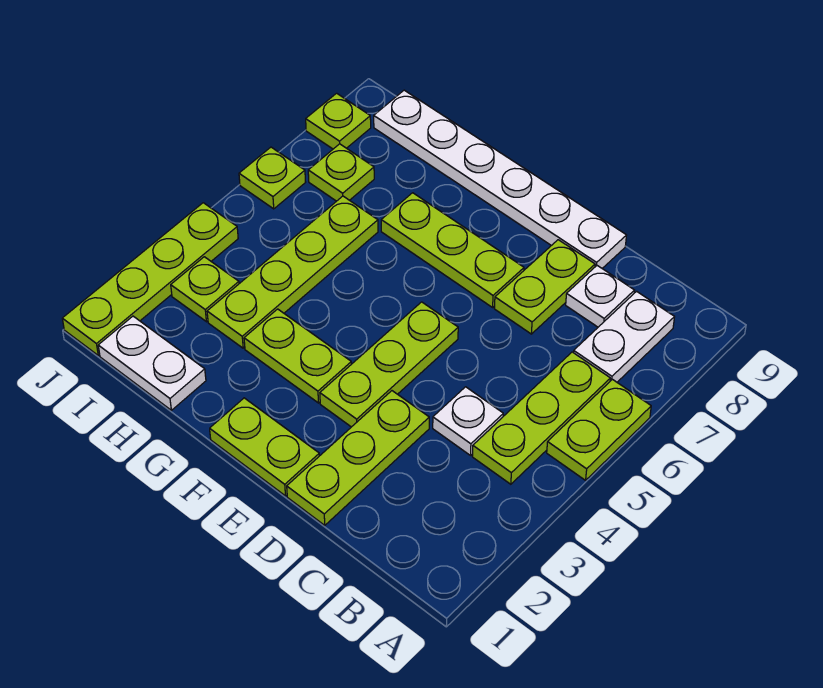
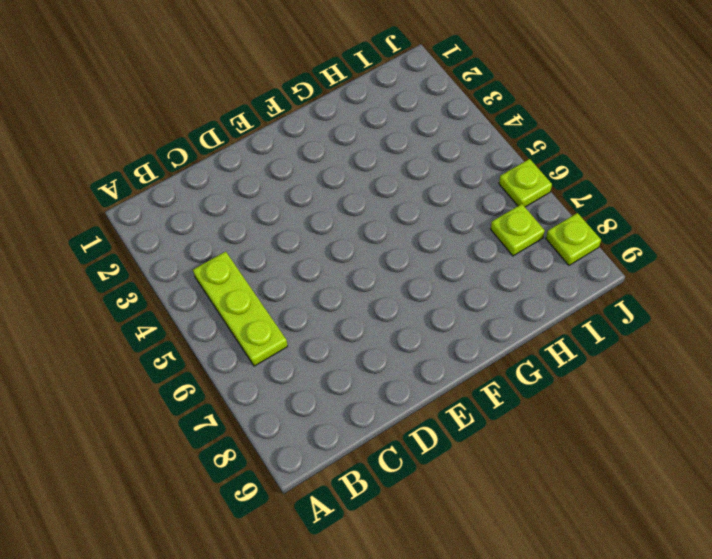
none -> lime 1x2 plate [547,379,651,480]
none -> white 1x2 plate [574,291,675,382]
none -> white 1x1 plate [433,387,503,455]

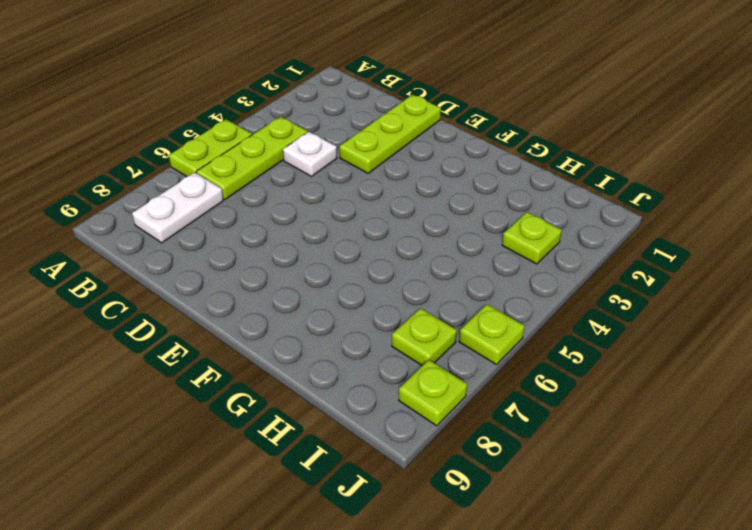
none -> white 1x1 plate [566,266,635,327]
none -> lime 1x2 plate [494,240,595,334]
none -> white 1x6 plate [374,90,627,268]

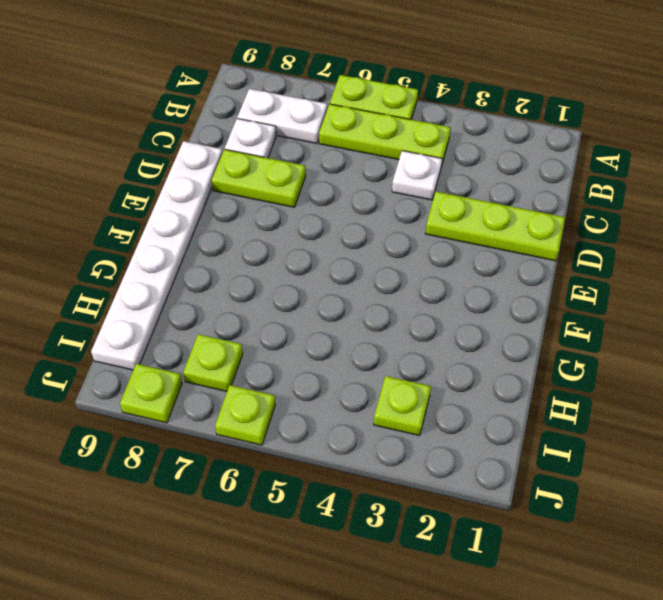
none -> lime 1x2 plate [210,398,319,496]
none -> lime 1x3 plate [320,302,458,427]
none -> lime 1x3 plate [381,193,524,307]

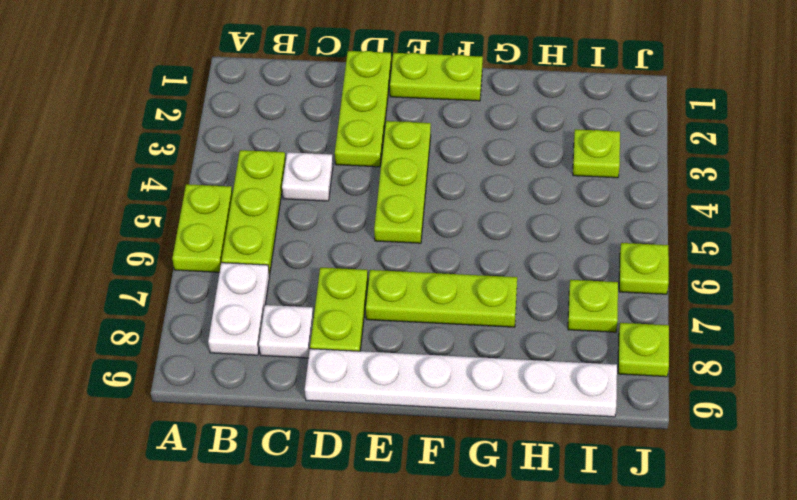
none -> lime 1x2 plate [244,309,351,403]
none -> white 1x2 plate [98,316,206,410]
none -> lime 1x4 plate [207,196,378,348]

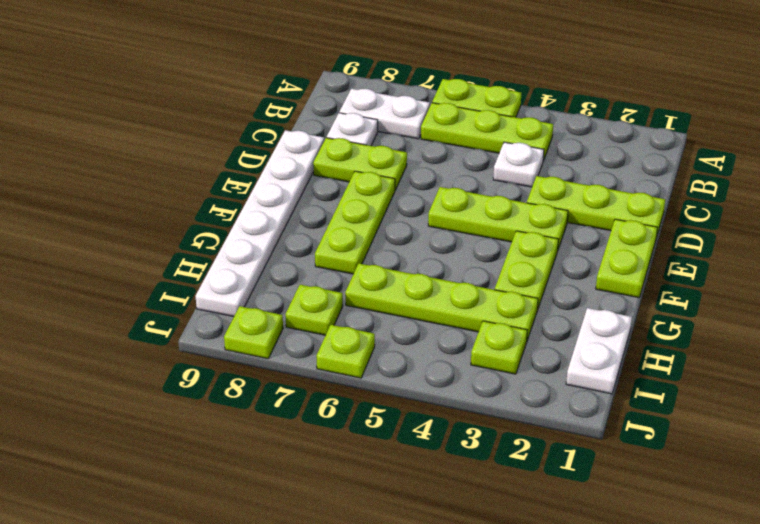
none -> lime 1x4 plate [62,203,238,355]

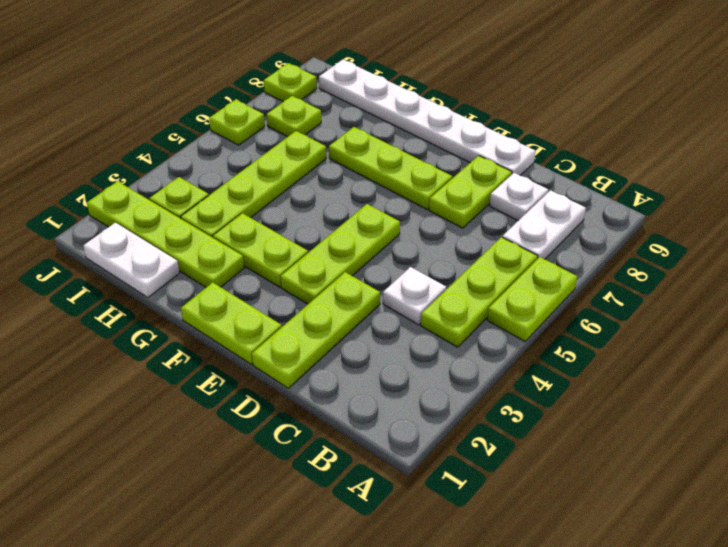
lime 1x4 plate [87,181,244,287] -> lime 1x4 plate turned to [62,203,238,355]

